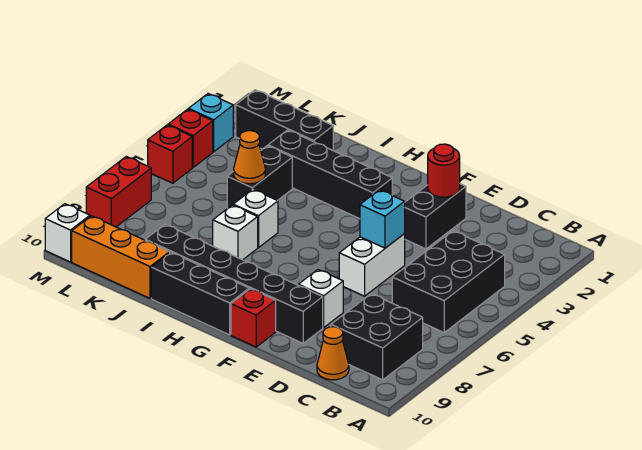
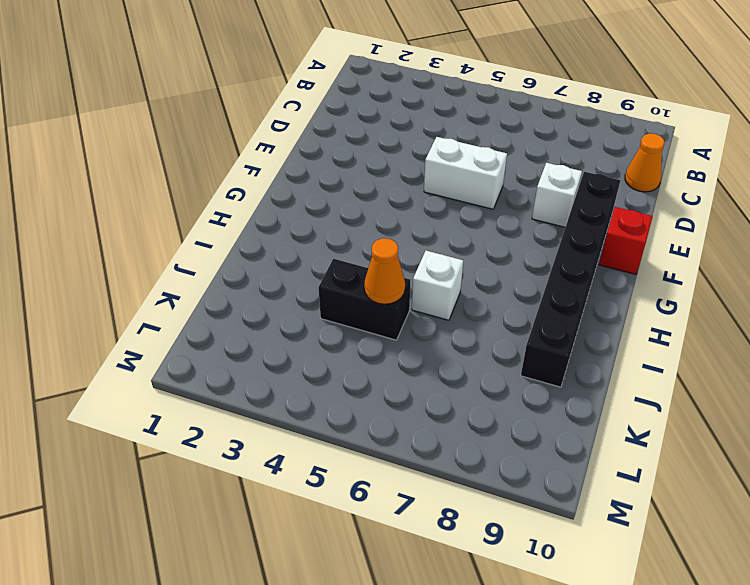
none -> black 2x3 brick [392,231,505,333]
none -> black 2x2 brick [331,294,423,380]
none -> black 1x2 brick [404,184,466,249]

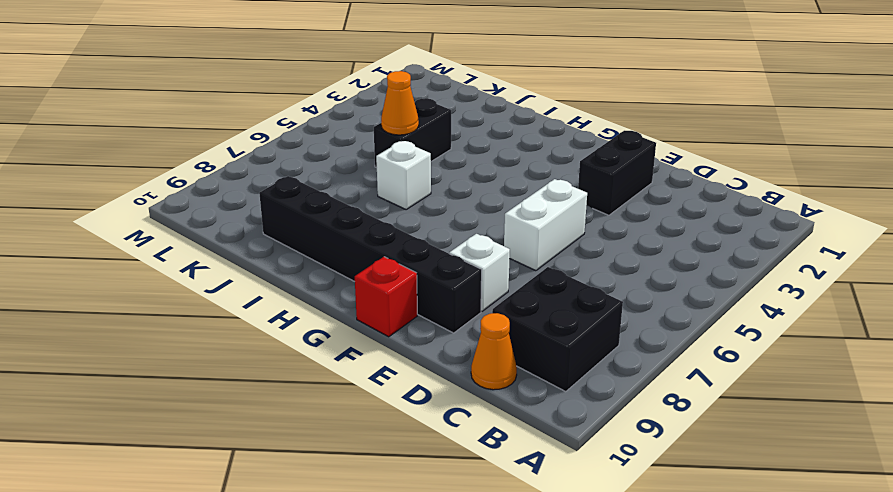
none -> black 2x3 brick [392,231,505,333]
none -> black 1x4 brick [268,130,392,219]
none -> black 1x3 brick [151,252,249,335]

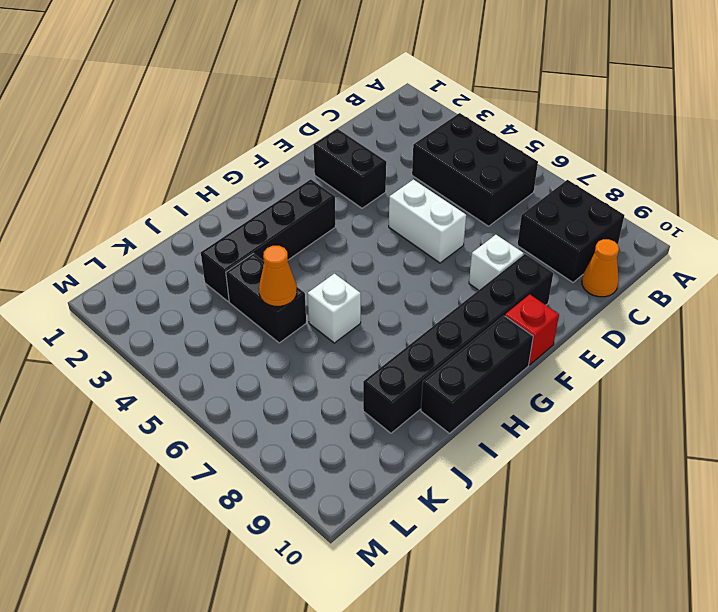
none -> white 1x1 brick [213,205,258,260]
none -> black 1x3 brick [236,90,333,150]
none -> orange 1x3 brick [72,216,170,298]

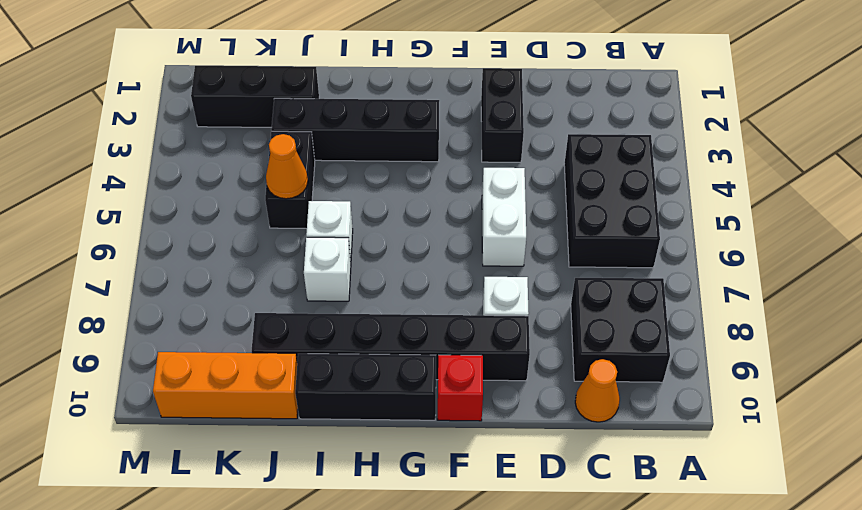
none -> cyan 1x1 brick [189,94,233,152]
none -> red 1x1 brick [168,109,213,167]
none -> red 1x1 brick [148,125,192,183]

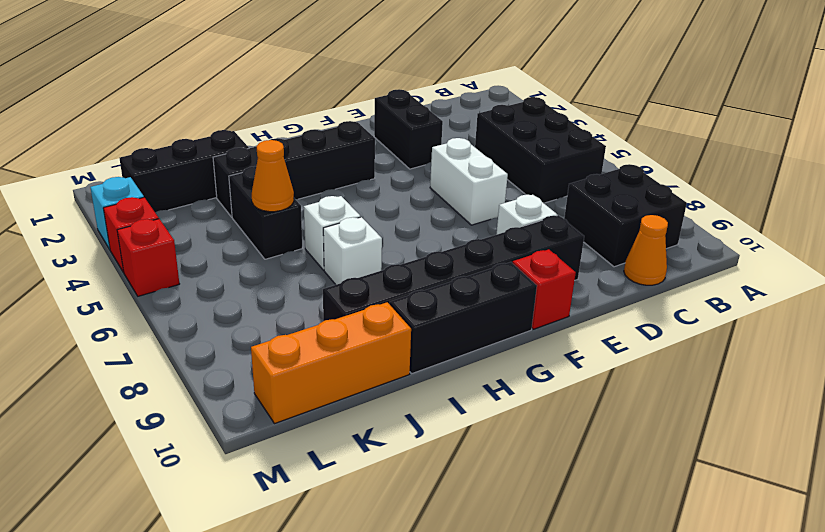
none -> red 1x2 brick [86,157,151,227]
none -> white 1x1 brick [45,204,90,262]
none -> red 1x1 round brick [428,144,460,197]

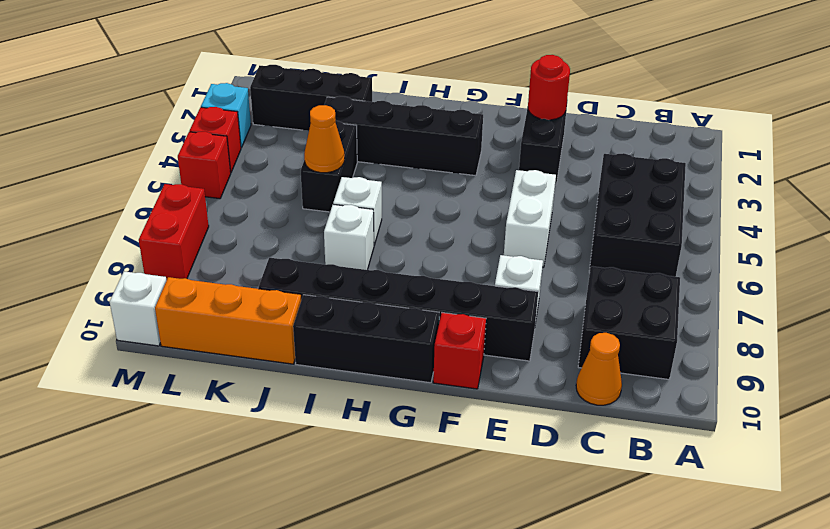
none -> cyan 1x1 brick [360,190,405,248]

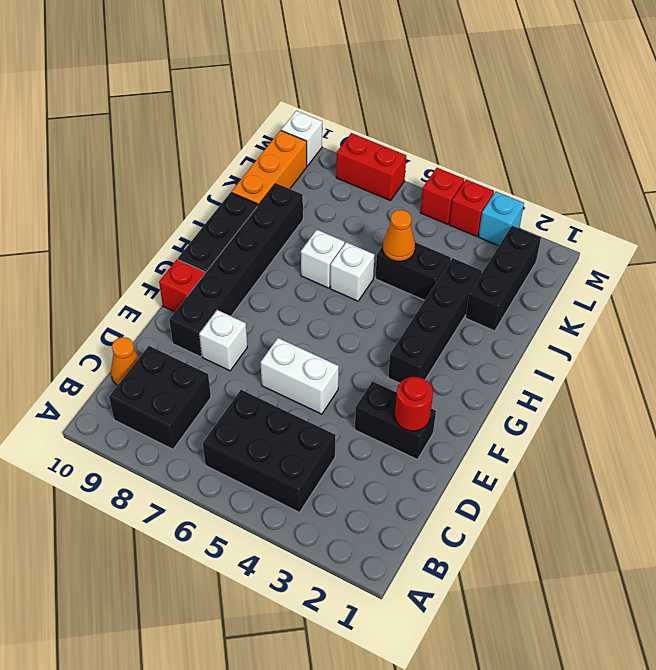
none -> cyan 1x1 brick [360,190,405,248]

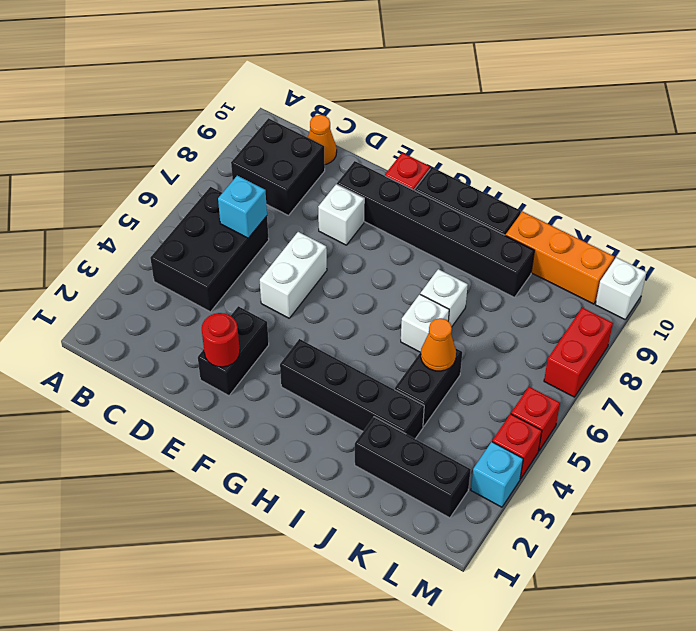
cyan 1x1 brick [218,176,267,238] -> cyan 1x1 brick moved to [360,190,405,248]

